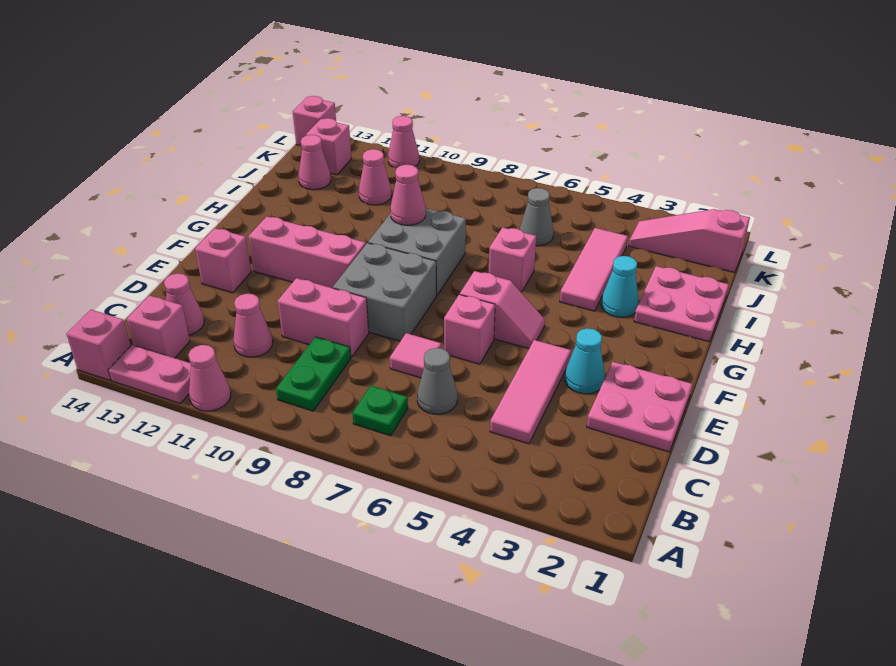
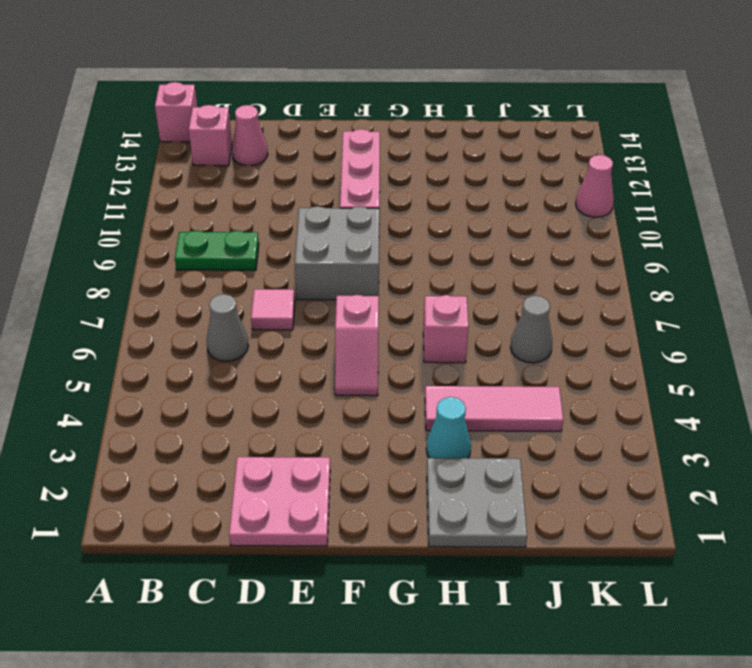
grey 2x2 plate [427,458,527,547] -> pink 2x2 plate [634,266,729,342]
none -> pink 1x1 cone [188,345,231,411]
none -> pink 1x2 plate [109,345,191,403]
none -> green 1x1 plate [353,386,408,436]
none -> pink 1x3 tile [490,340,571,444]

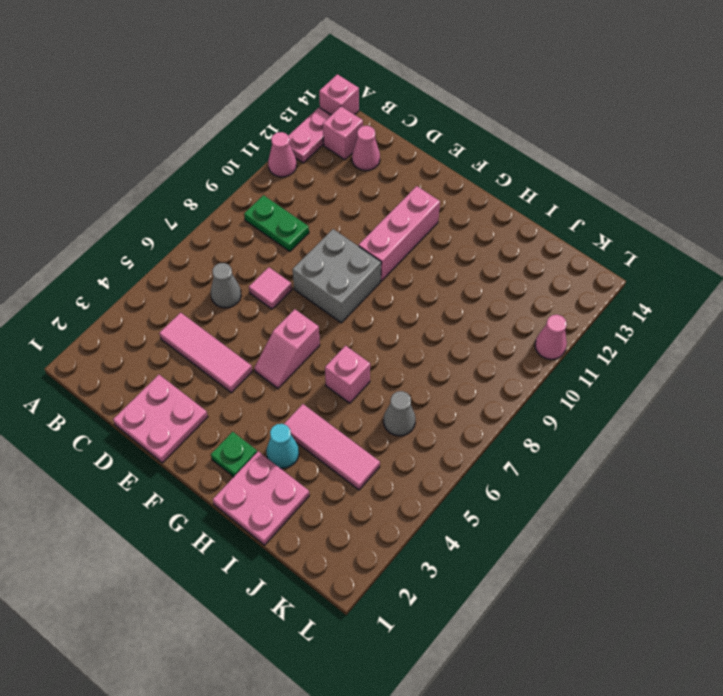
green 1x1 plate [211,432,257,477] -> green 1x1 plate moved to [353,386,408,436]
none -> pink 1x1 cone [233,294,273,357]
none -> pink 1x2 brick [277,278,369,357]
none -> cyan 1x1 cone [565,328,605,394]
none -> pink 1x1 brick [444,294,495,364]

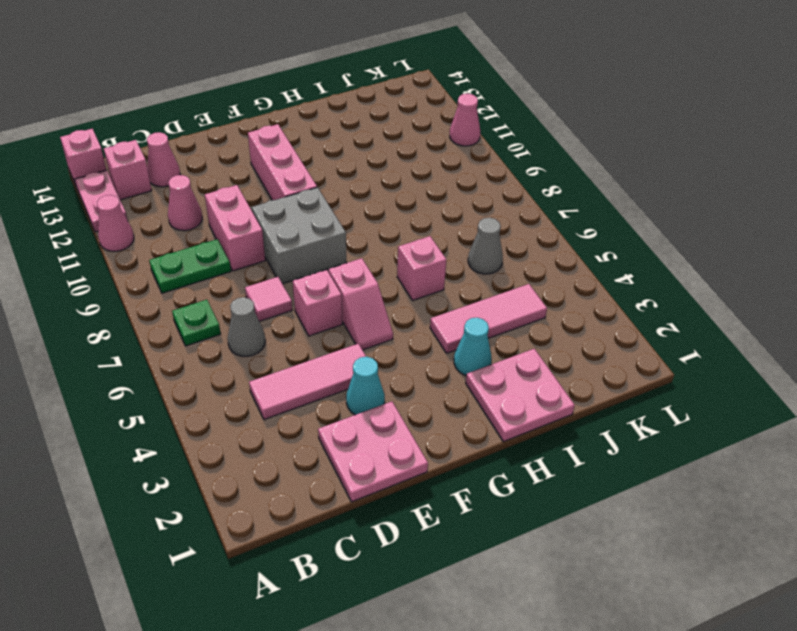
none -> pink 1x1 brick [195,228,251,293]
none -> grey 2x2 brick [368,208,466,295]
none -> pink 1x1 cone [359,149,391,205]
none -> pink 1x1 cone [299,135,331,190]

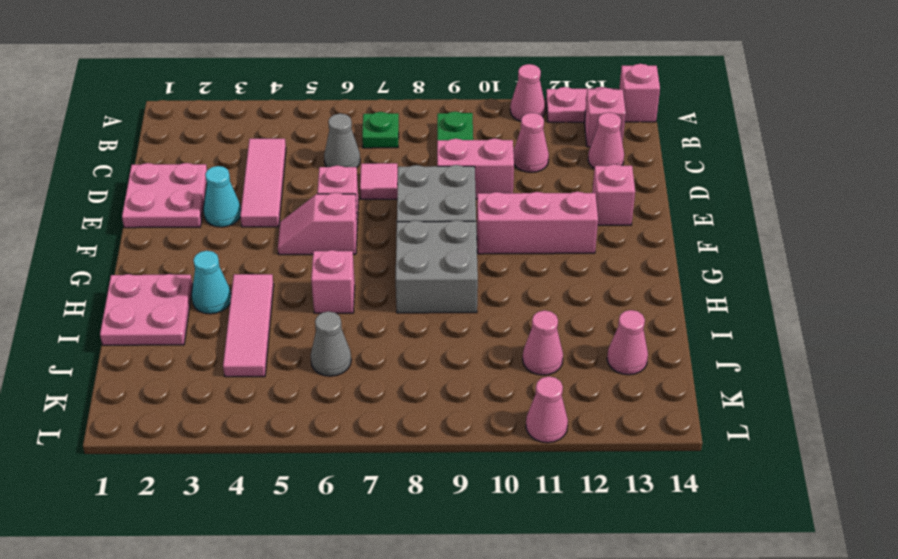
none -> pink 1x3 slope [629,209,750,272]
none -> pink 1x1 brick [306,118,351,175]
none -> pink 1x1 brick [293,96,336,146]
none -> pink 1x1 cone [390,165,426,225]

